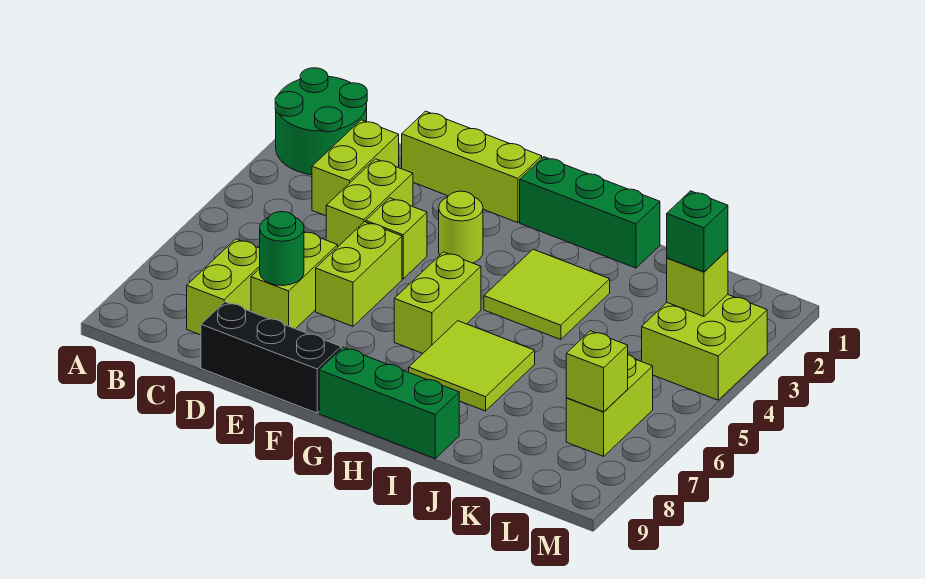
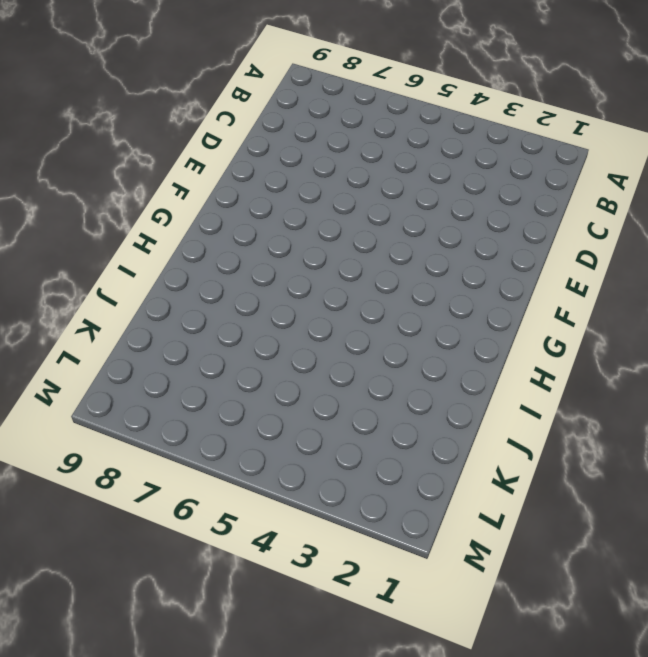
none -> green 2x2 round brick [275,68,367,175]
none -> lime 1x2 brick [312,120,399,216]
none -> lime 1x2 brick [187,239,260,335]

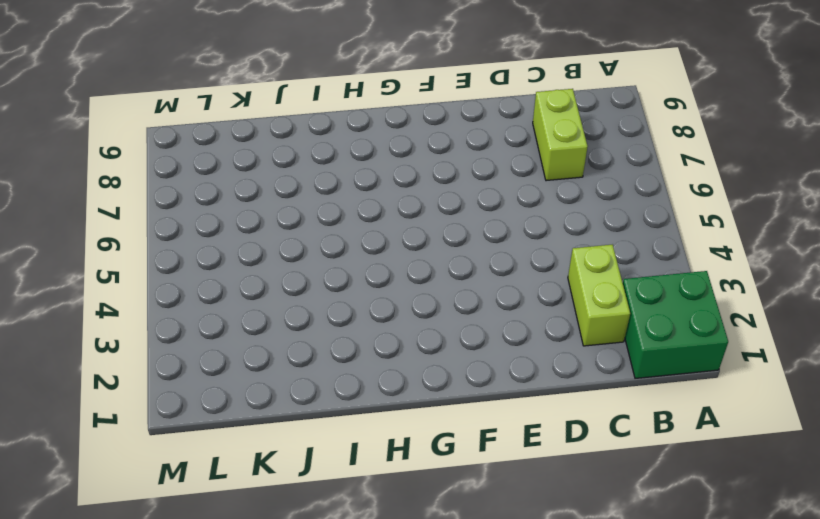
green 2x2 brick [623,271,728,378] -> green 2x2 round brick [275,68,367,175]
none -> lime 1x3 brick [402,111,542,223]
none -> lime 1x2 brick [326,159,413,246]
none -> lime 1x2 brick [251,232,338,329]

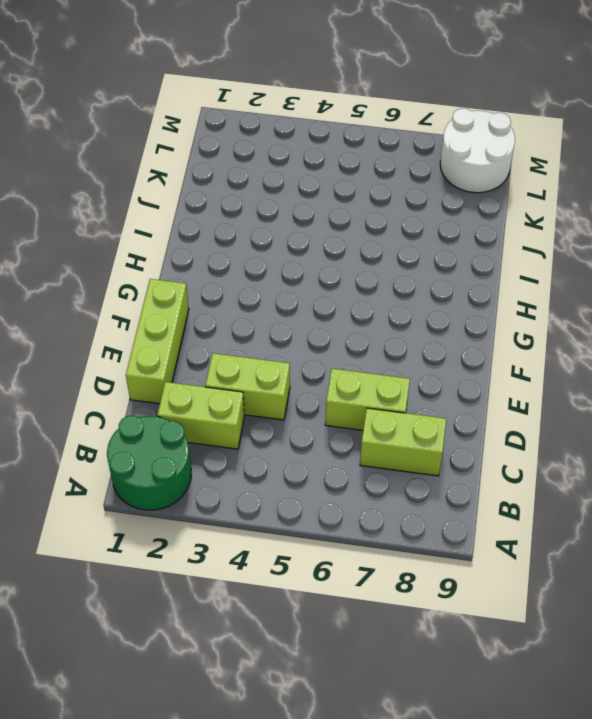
white 2x2 round brick [440,108,515,193] -> none
none -> black 1x3 brick [201,302,341,413]
none -> lime 1x1 brick [366,198,427,279]
none -> lime 1x2 brick [316,222,402,326]

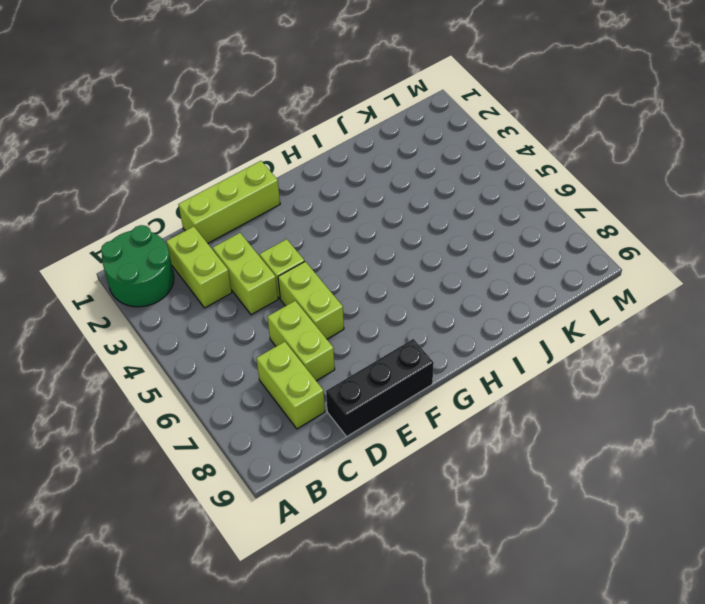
none -> lime 1x1 round brick [439,191,483,263]
none -> green 1x3 brick [520,157,660,268]
none -> lime 1x2 brick [394,252,481,353]

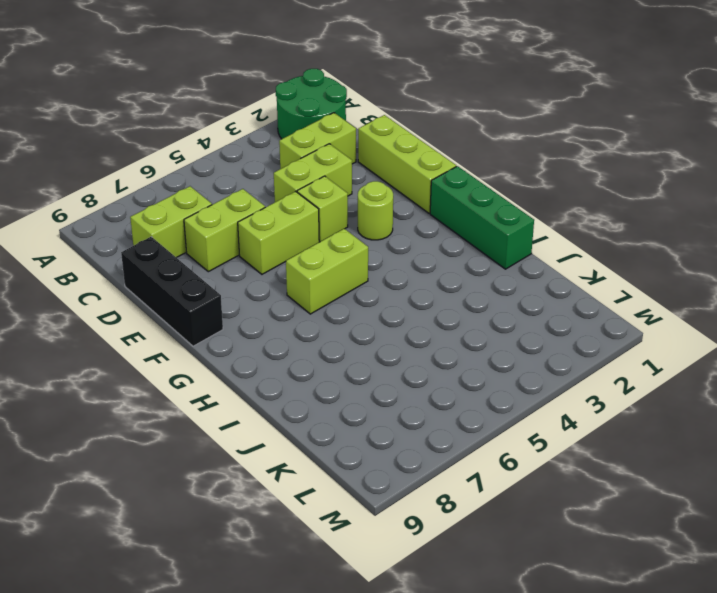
none -> green 1x3 brick [319,347,459,458]
none -> lime 2x2 tile [484,249,610,340]
none -> lime 2x2 tile [409,321,535,411]

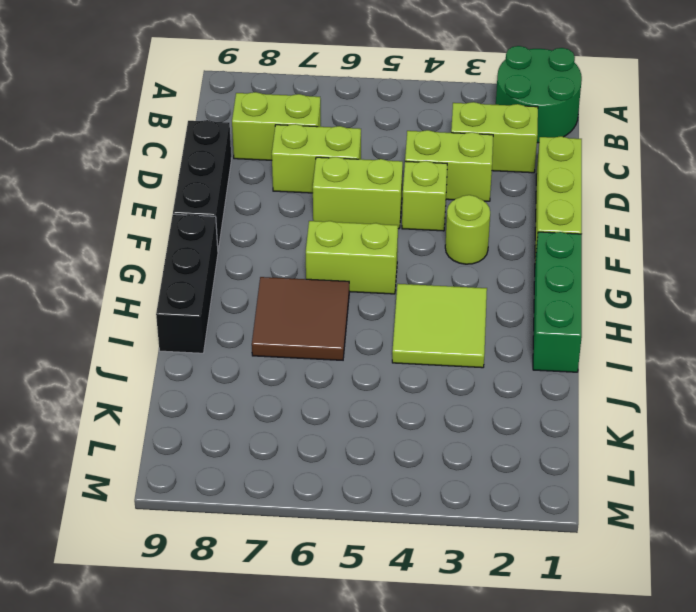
black 1x3 brick [156,214,218,353] -> green 1x3 brick [319,347,459,458]
brown 2x2 tile [252,277,349,360] -> lime 2x2 tile [409,321,535,411]
none -> lime 2x2 brick [642,295,767,400]
none -> lime 1x2 brick [566,355,653,456]
none -> green 1x1 round brick [260,212,304,286]

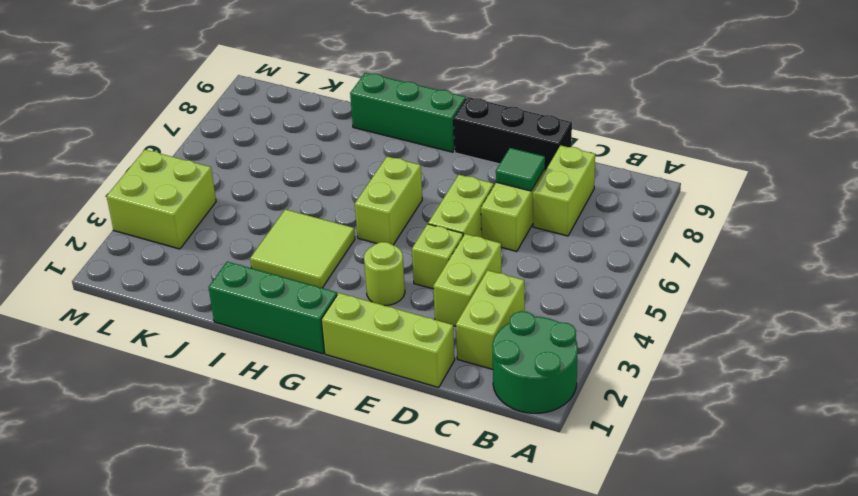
green 1x1 tile [496,148,545,191] -> green 1x1 round brick [260,212,304,286]
none -> lime 2x2 tile [409,321,535,411]
none -> lime 1x2 brick [566,355,653,456]
none -> lime 1x1 brick [667,250,728,317]

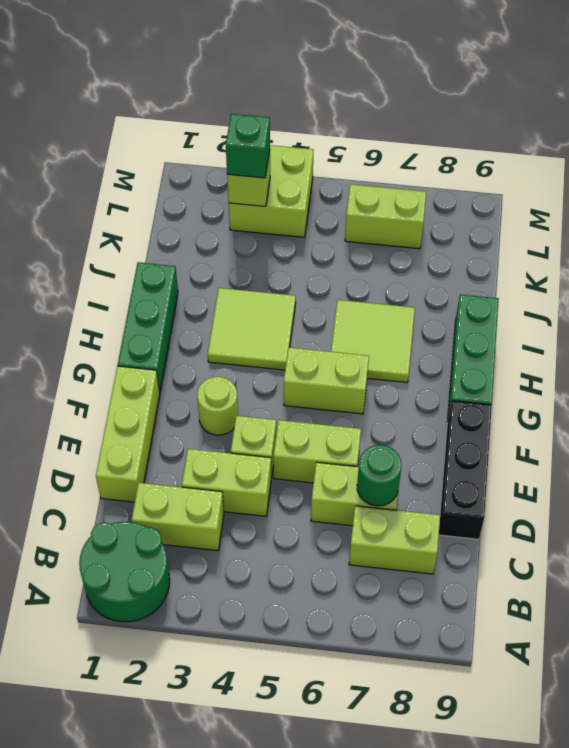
none -> lime 1x1 brick [566,331,628,412]

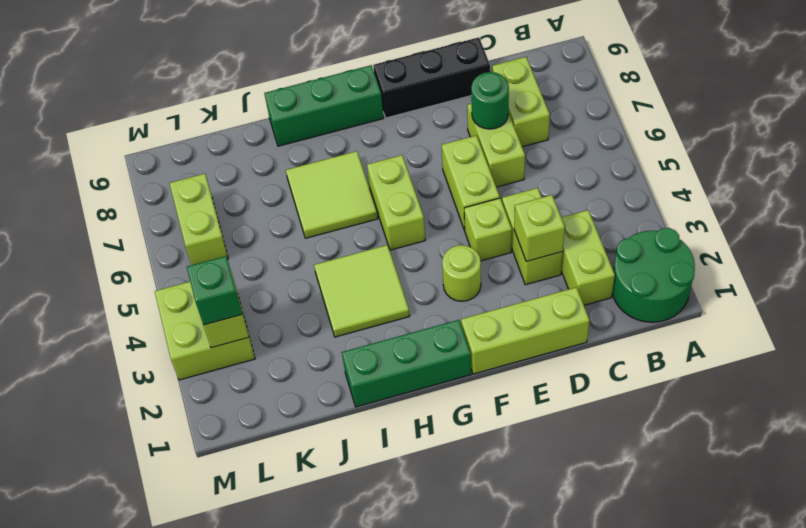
lime 1x1 brick [514,195,565,261] -> lime 1x1 brick moved to [566,331,628,412]

